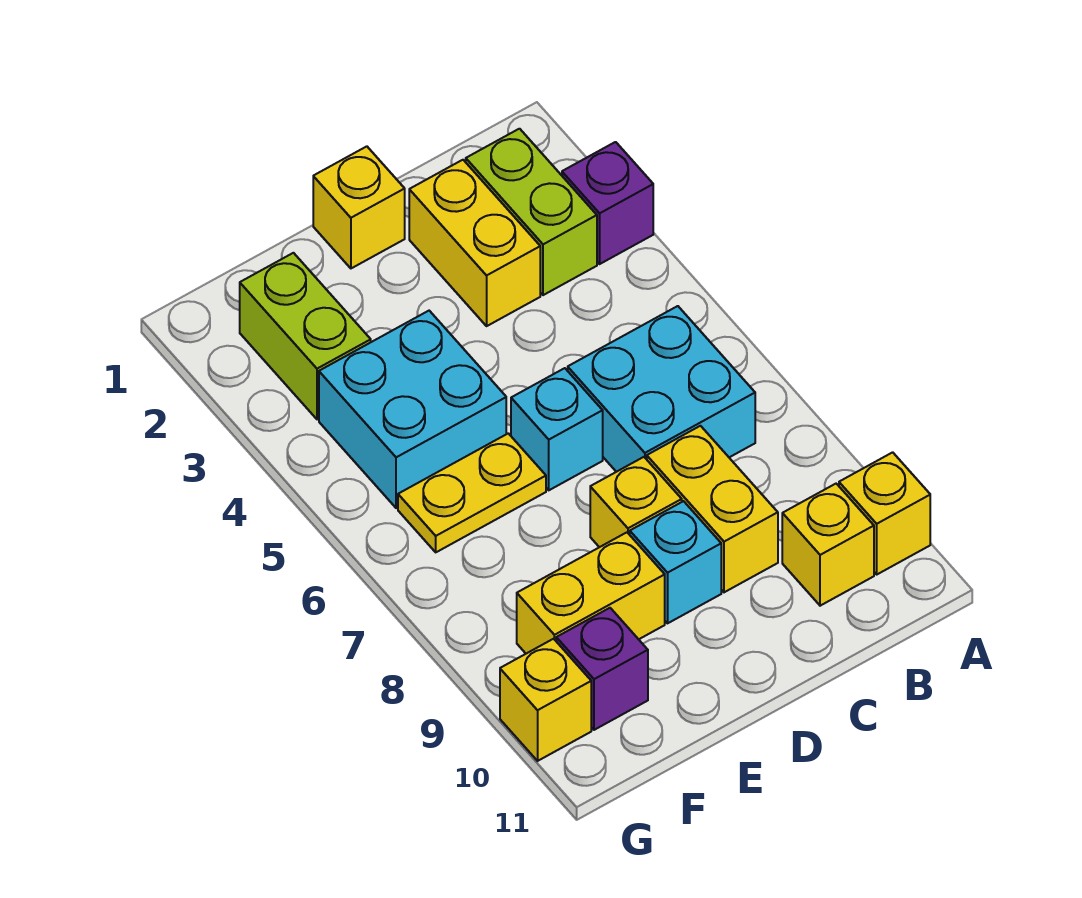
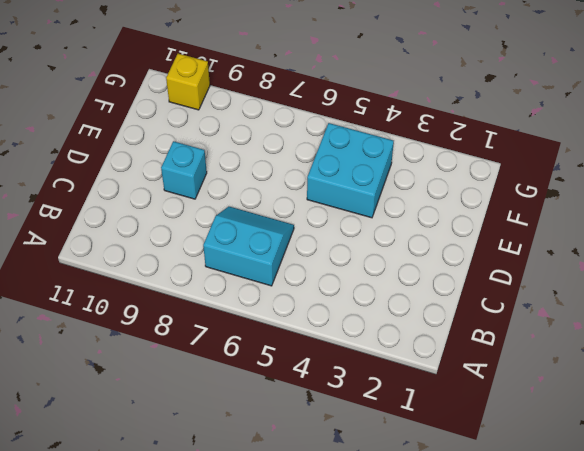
cyan 2x2 slope [203,207,294,286] -> cyan 2x2 brick [568,306,755,472]
none -> purple 1x1 brick [562,142,653,264]
none -> yellow 1x1 brick [839,452,930,574]
none -> lime 1x2 brick [466,129,597,295]

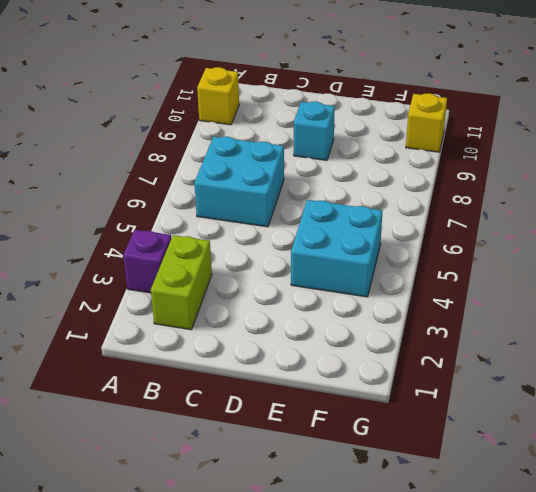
none -> yellow 1x1 brick [782,484,874,606]
none -> yellow 1x2 brick [409,160,540,326]
none -> yellow 1x2 brick [647,426,778,592]

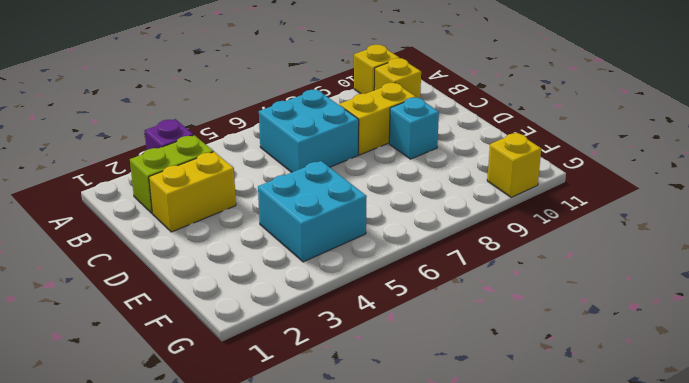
none -> yellow 1x1 brick [313,146,405,268]
none -> cyan 1x1 brick [511,368,603,490]
none -> yellow 1x1 brick [590,457,682,547]

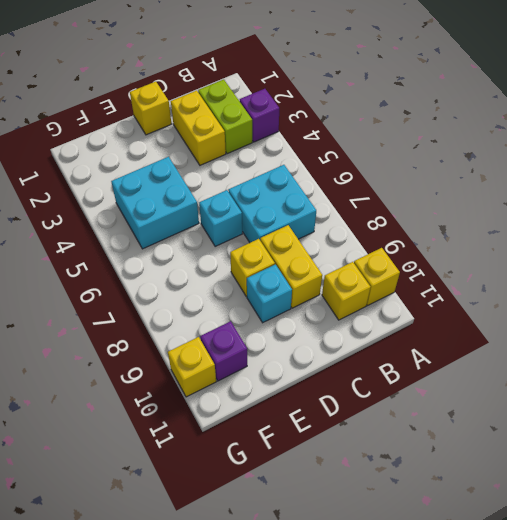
none -> yellow 1x2 plate [398,433,546,552]
none -> yellow 1x2 brick [517,532,665,654]
none -> lime 1x2 brick [240,253,371,419]

